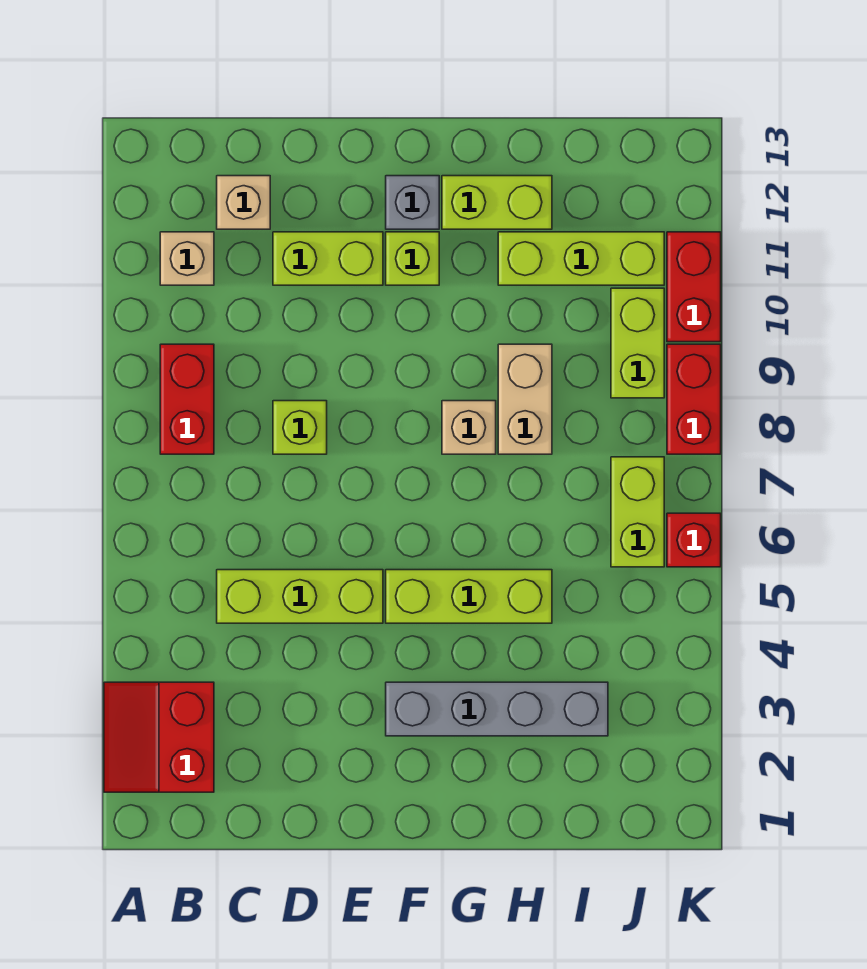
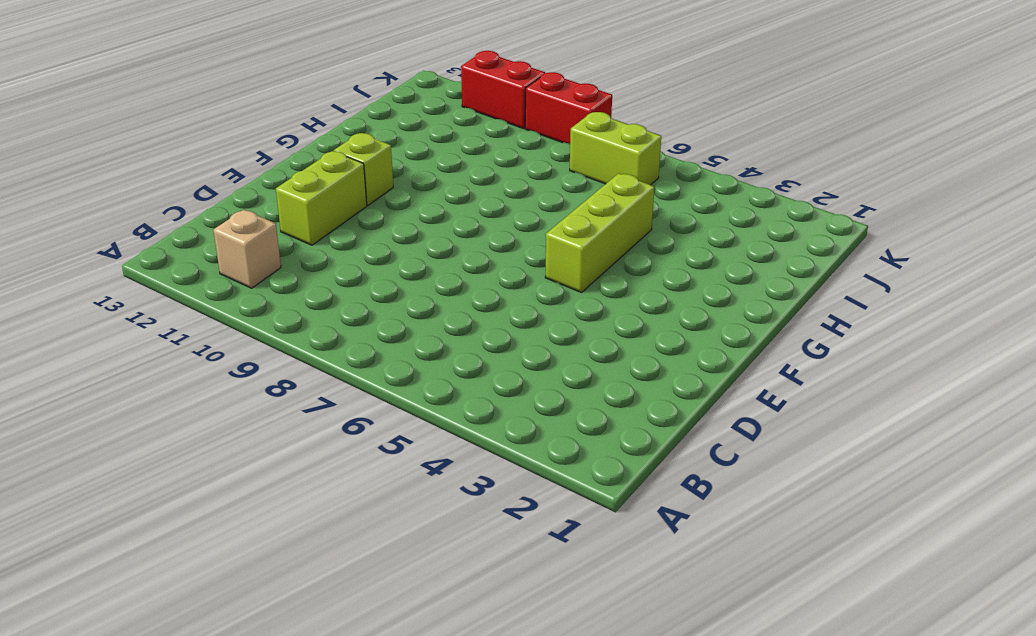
none -> red 2x2 slope [104,682,214,792]
none -> red 1x2 brick [160,344,214,454]
none -> lime 1x3 brick [217,570,383,623]

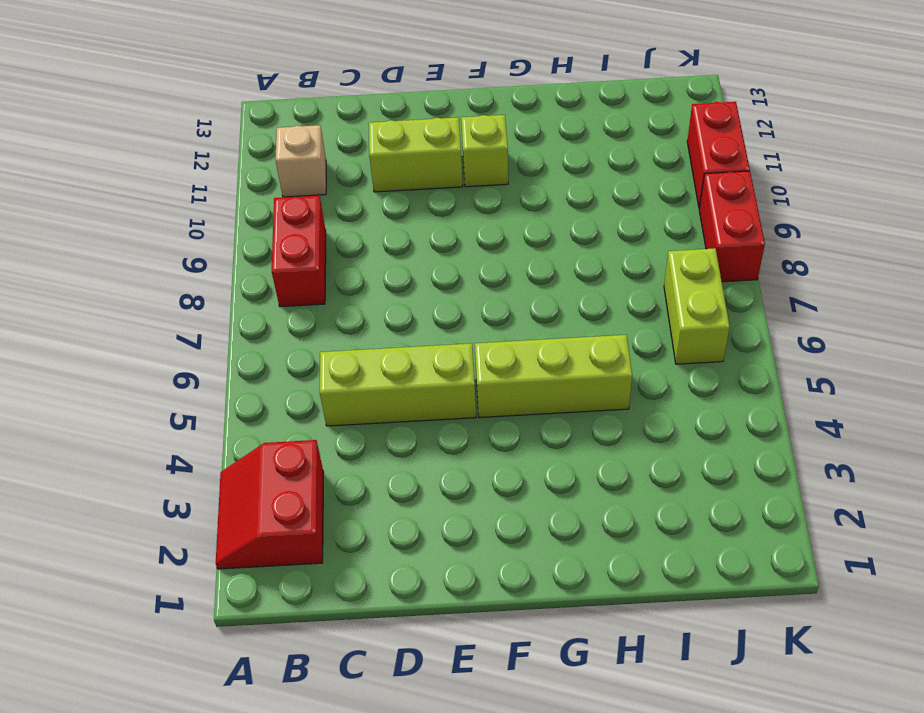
none -> tan 1x1 brick [217,176,270,229]
none -> lime 1x1 brick [273,401,327,454]
none -> grey 1x4 brick [386,682,608,736]

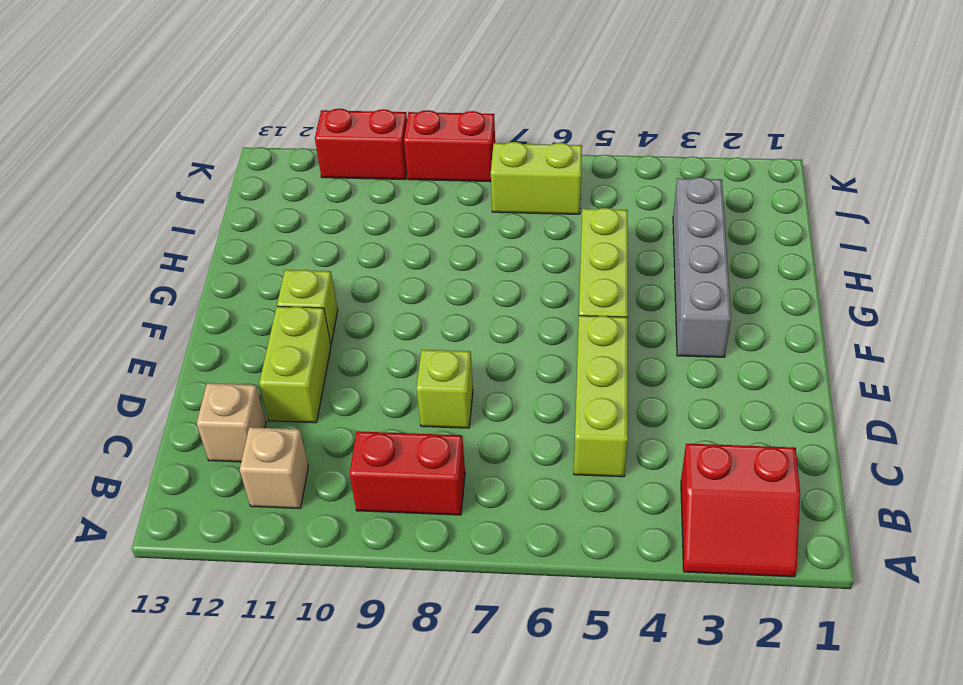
none -> grey 1x1 brick [386,176,439,229]
none -> tan 1x1 brick [442,401,496,454]
none -> lime 1x2 brick [442,176,552,229]

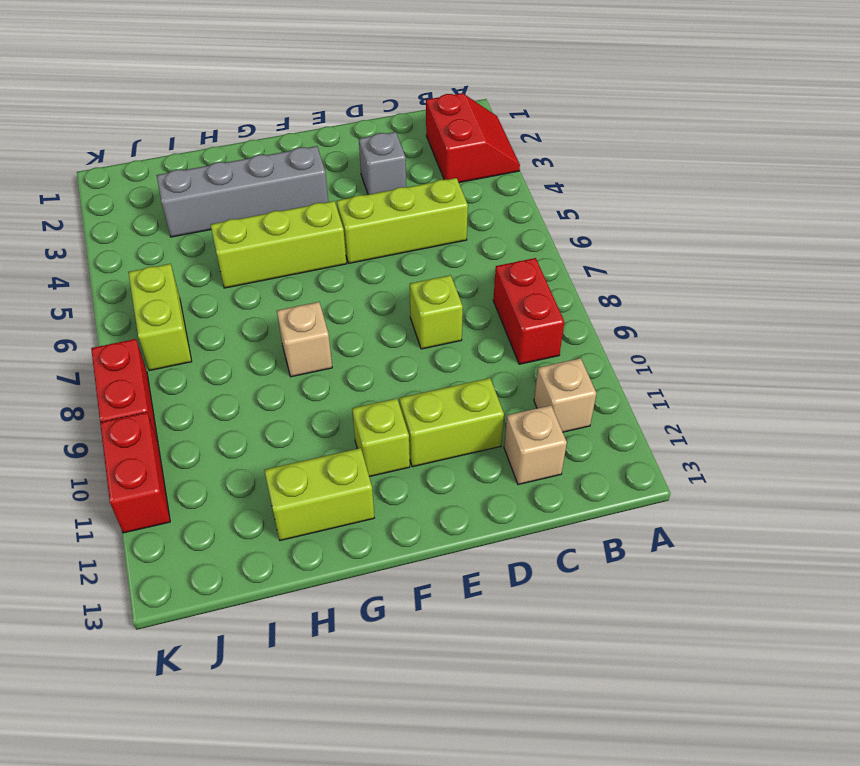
grey 1x1 brick [359,132,406,195] -> grey 1x1 brick moved to [386,176,439,229]
none -> tan 1x2 brick [498,344,552,454]
none -> lime 1x3 brick [498,232,664,285]
none -> lime 1x2 brick [611,288,664,398]

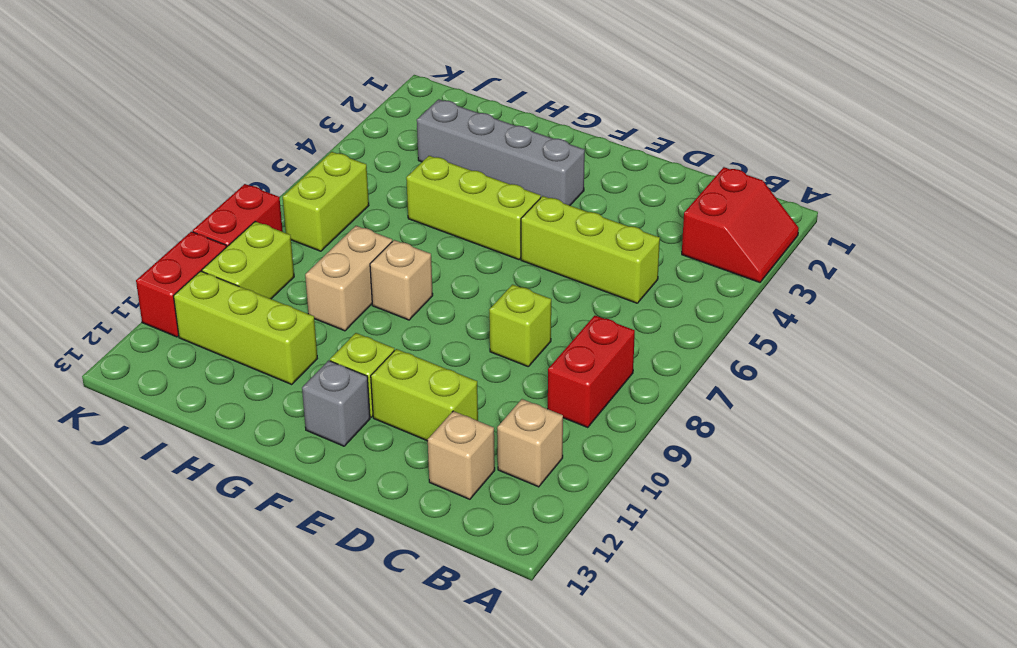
none -> lime 1x2 brick [442,176,552,229]
none -> red 1x1 brick [667,513,721,567]

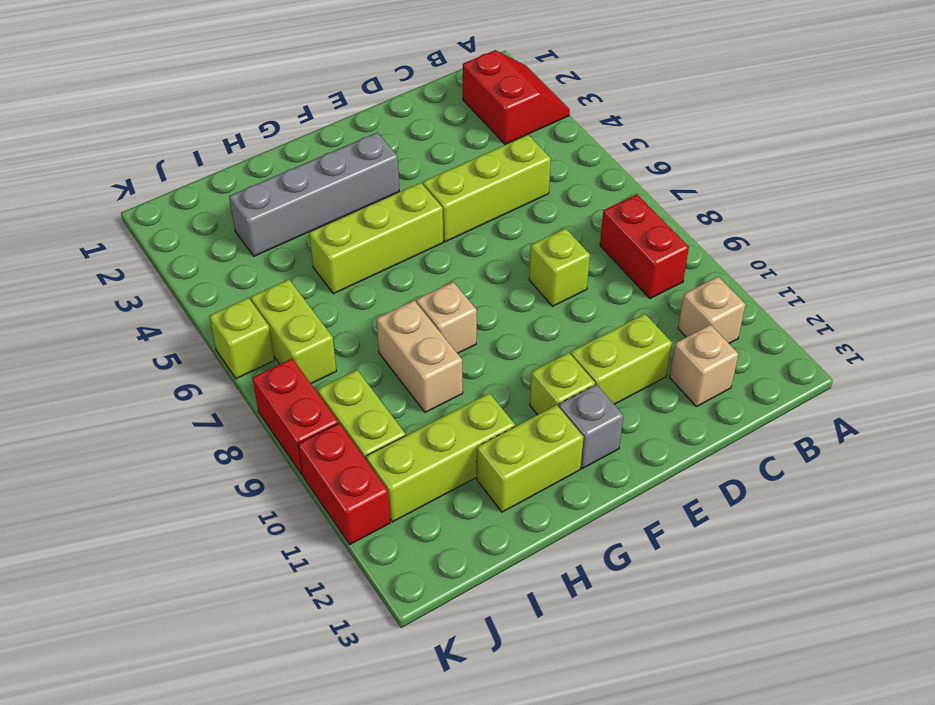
lime 1x1 brick [209,298,274,379] -> red 1x1 brick [667,513,721,567]

